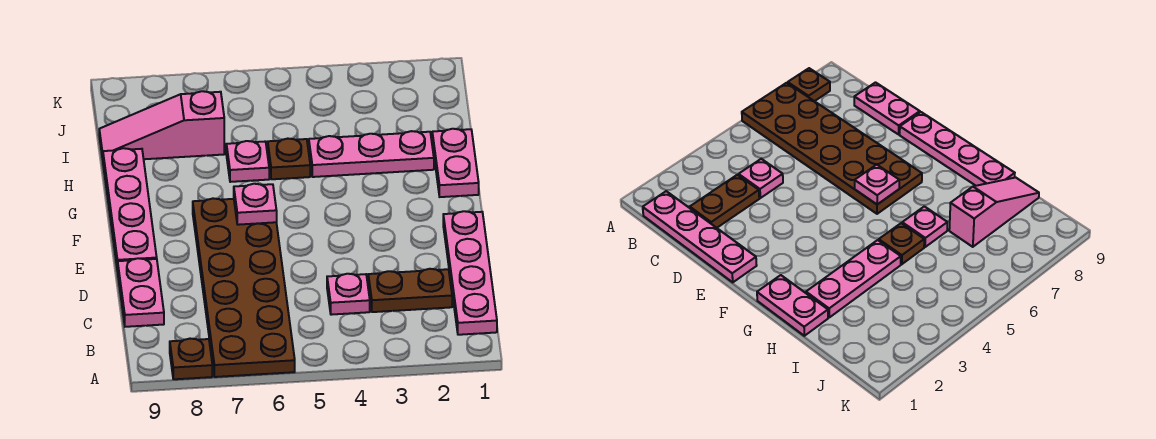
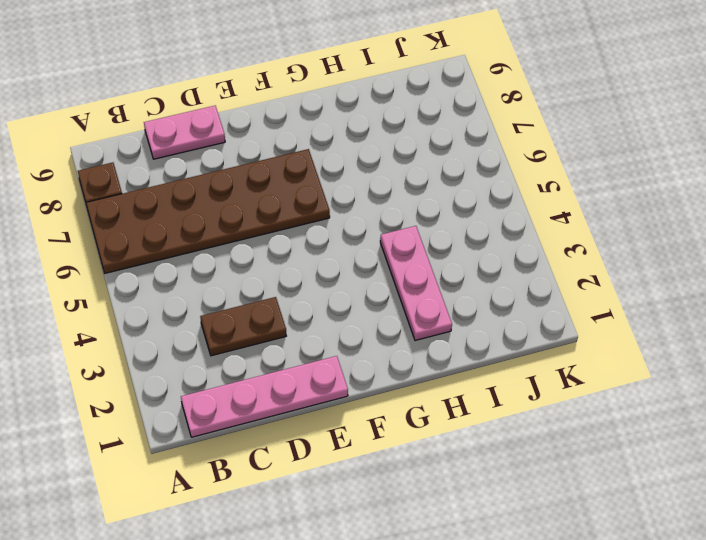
brown 1x2 plate [200,297,286,356] -> brown 1x2 plate turned to [368,269,452,312]
none -> pink 1x1 plate [327,274,370,315]
none -> pink 1x4 plate [103,148,157,271]
none -> pink 1x2 plate [432,129,479,197]

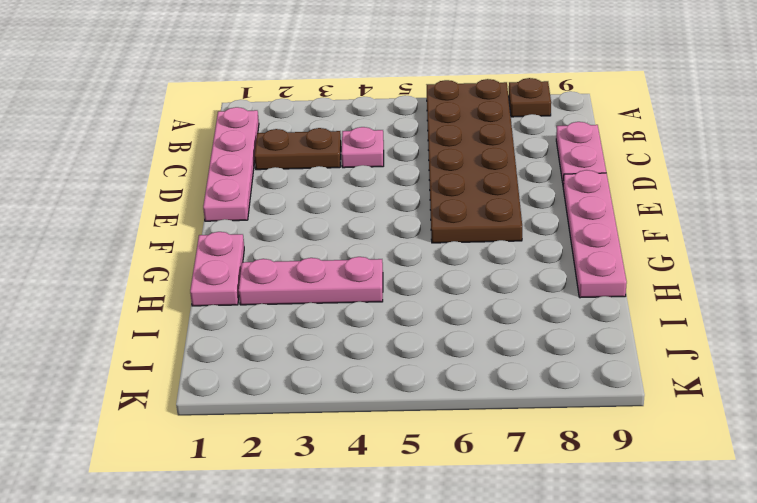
none -> brown 1x1 plate [268,139,310,179]
none -> pink 1x1 plate [226,141,269,182]
none -> pink 1x3 slope [99,91,224,159]

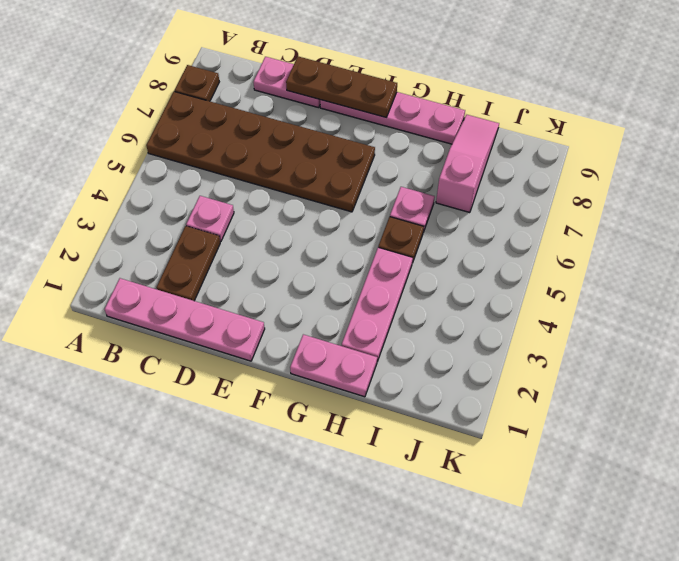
brown 1x3 plate [286,56,397,117] -> none
none -> pink 1x1 plate [234,184,277,225]

